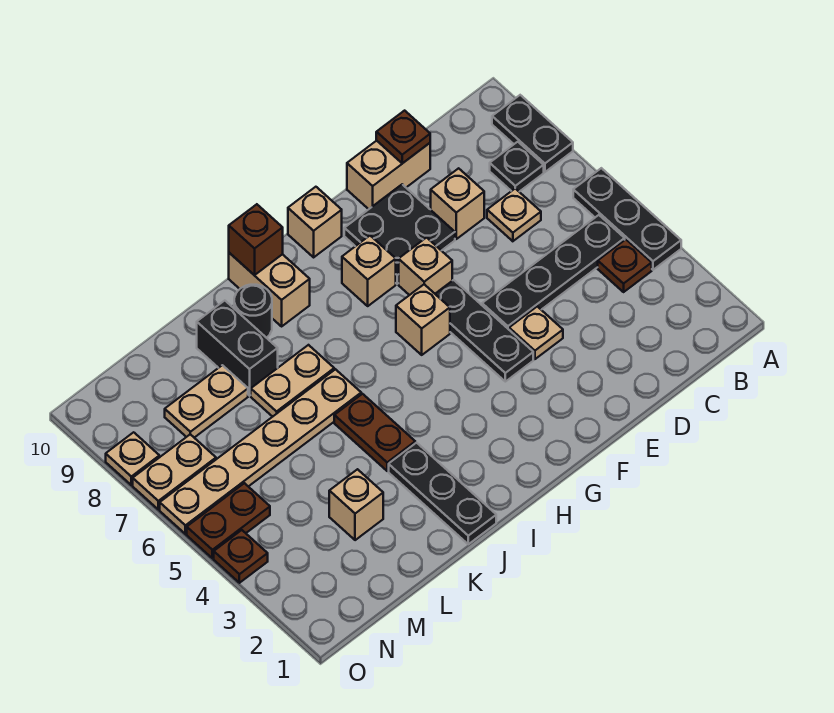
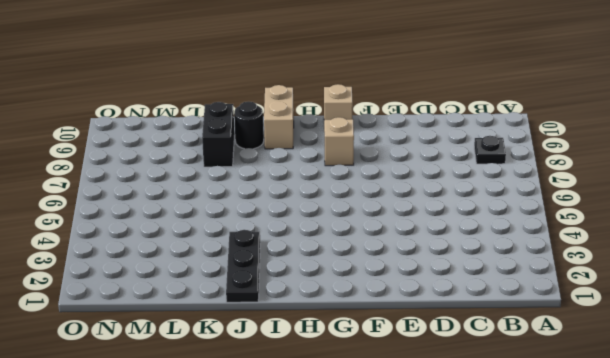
none -> black 1x3 plate [573,168,681,270]
none -> black 1x2 plate [492,95,573,172]
none -> brown 1x1 plate [598,240,652,292]
none -> black 1x4 plate [482,215,625,329]

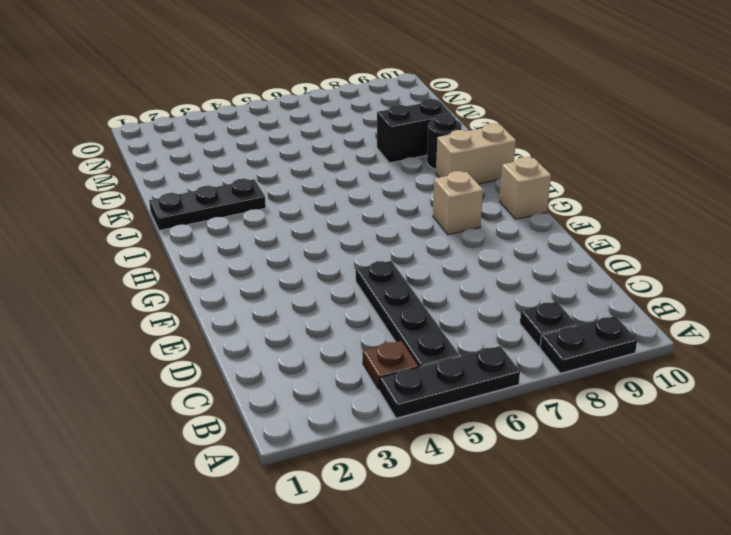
none -> tan 1x1 plate [487,188,541,241]
none -> tan 1x1 brick [431,168,484,239]
none -> tan 1x2 brick [347,141,430,209]
none -> tan 1x1 plate [509,306,563,359]

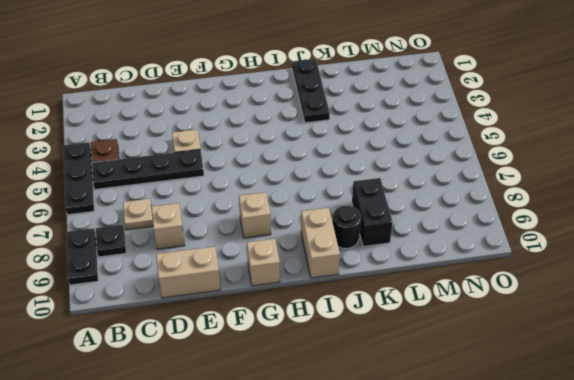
none -> black 2x2 plate [344,184,455,284]
none -> black 1x3 plate [436,280,533,382]
none -> tan 1x1 brick [399,237,452,295]
none -> tan 1x1 brick [396,284,450,355]

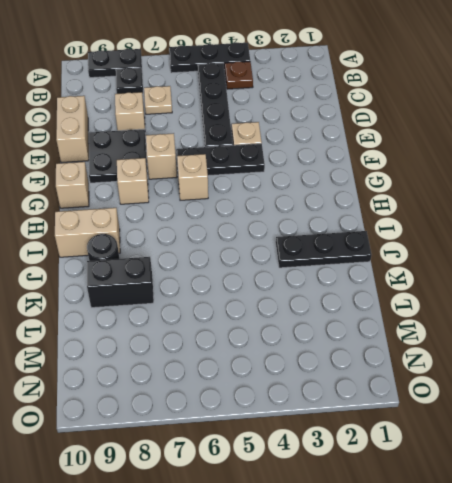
none -> brown 1x2 plate [334,394,415,471]
none -> tan 1x6 plate [160,369,361,534]
none -> tan 1x2 plate [251,345,334,417]
none -> tan 1x1 brick [329,469,383,540]

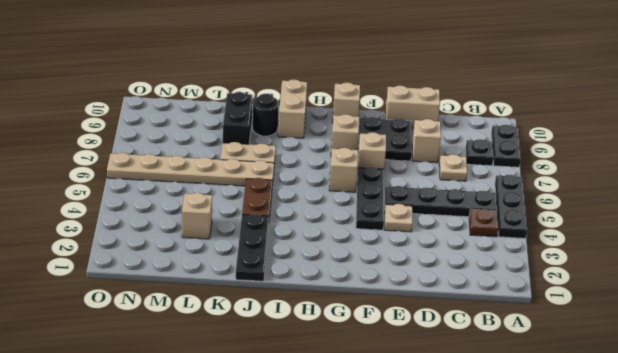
none -> tan 1x2 plate [165,365,248,438]
none -> brown 1x2 plate [187,483,270,558]
none -> tan 1x2 plate [133,434,216,509]
none -> brown 1x1 plate [214,530,268,583]

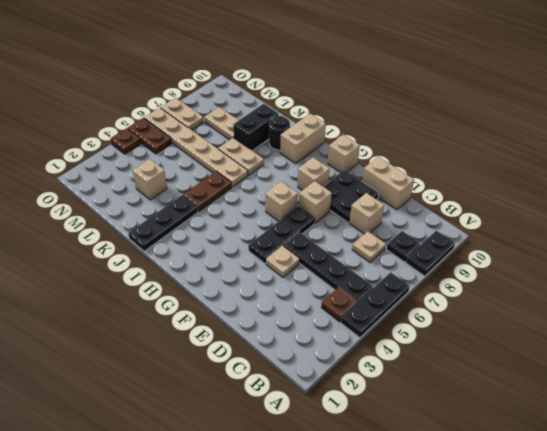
none -> tan 1x1 plate [106,432,159,485]
none -> brown 1x1 plate [376,111,430,163]
none -> brown 1x1 brick [229,204,283,275]

